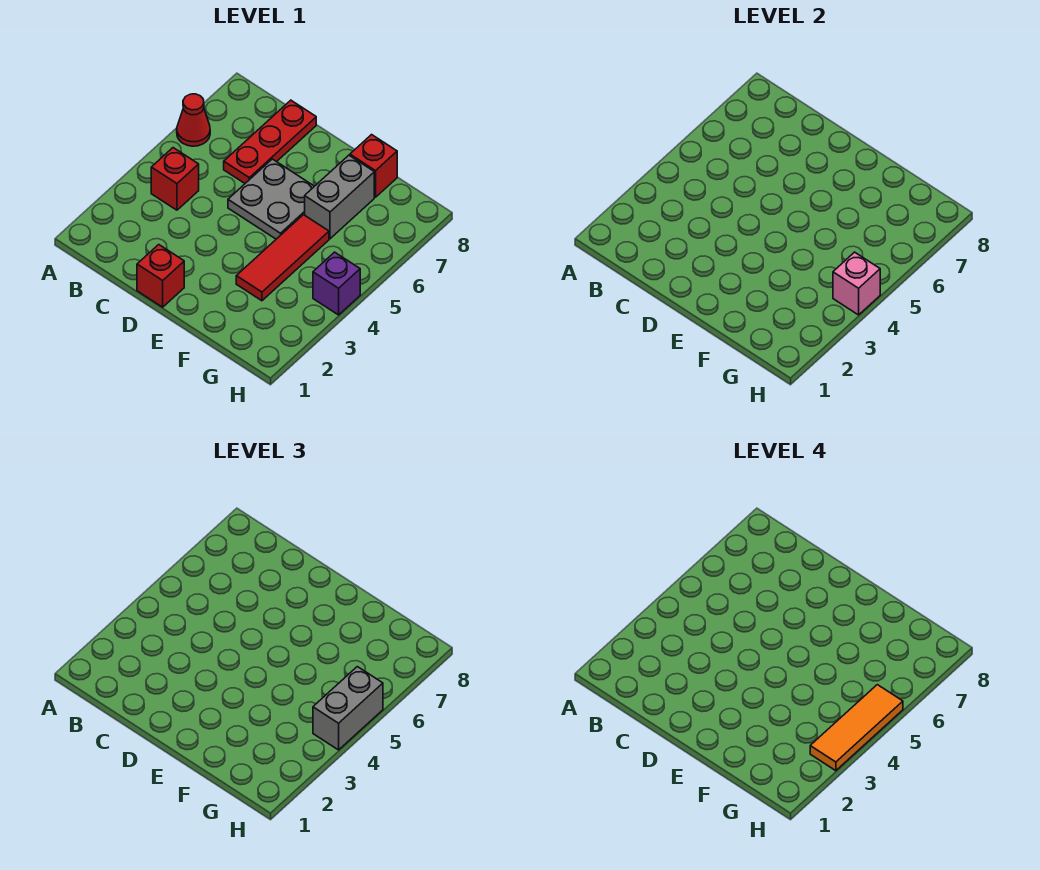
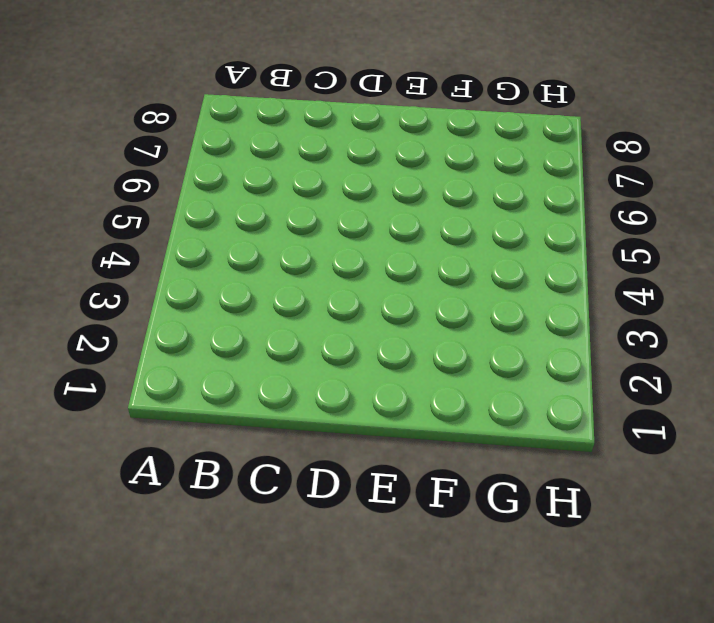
none -> red 1x1 cone [177,94,210,146]
none -> red 1x1 brick [151,148,199,210]
none -> red 1x3 plate [224,100,316,183]

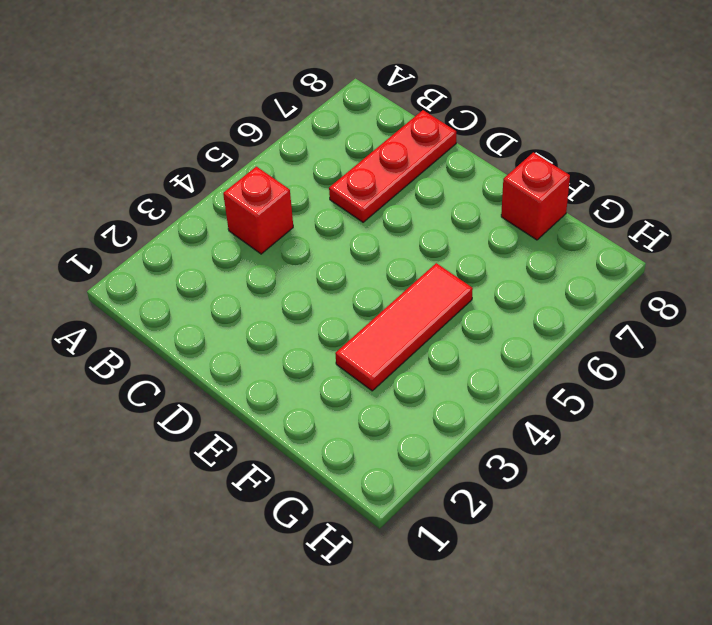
none -> red 1x1 cone [177,94,210,146]
none -> red 1x1 brick [137,245,184,307]
none -> grey 2x2 plate [228,159,314,239]

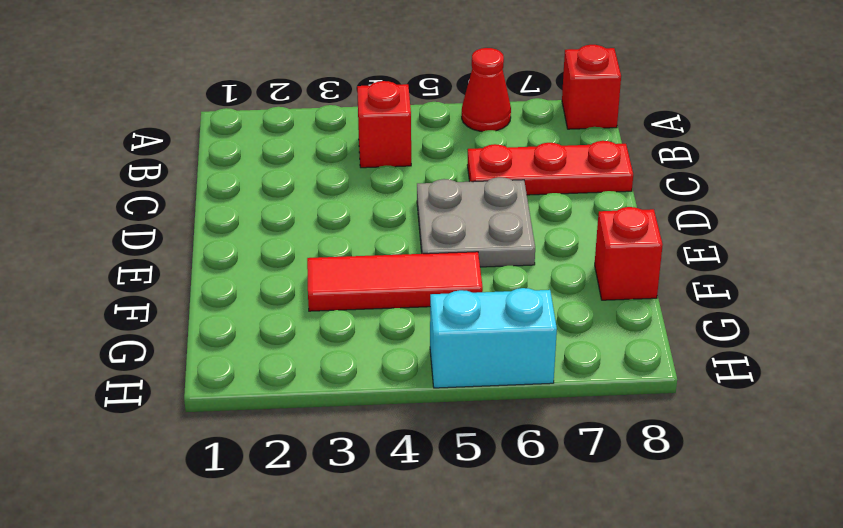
red 1x1 brick [562,45,621,129] -> red 1x1 brick moved to [137,245,184,307]
cyan 1x2 brick [430,288,557,388] -> none
none -> grey 1x2 brick [305,155,374,239]
none -> purple 1x1 brick [313,252,360,315]
none -> pink 1x1 brick [833,252,880,315]

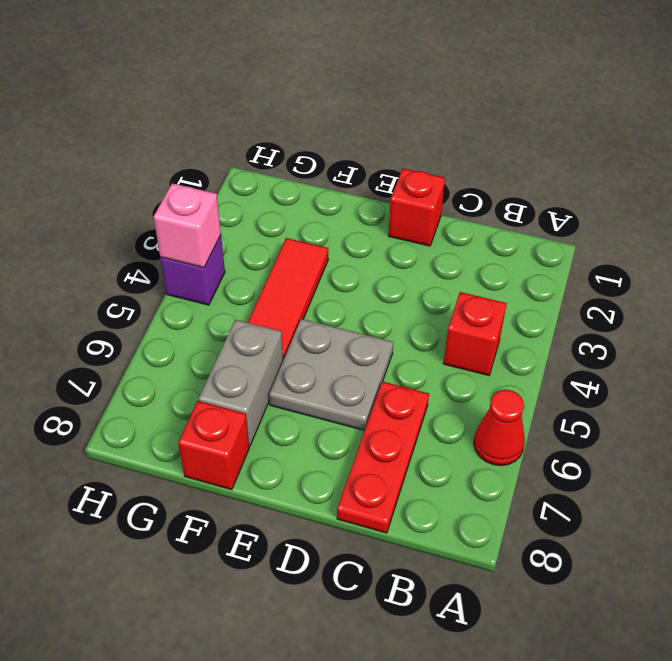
none -> grey 1x2 brick [313,667,383,750]
none -> orange 1x3 tile [810,685,903,771]

